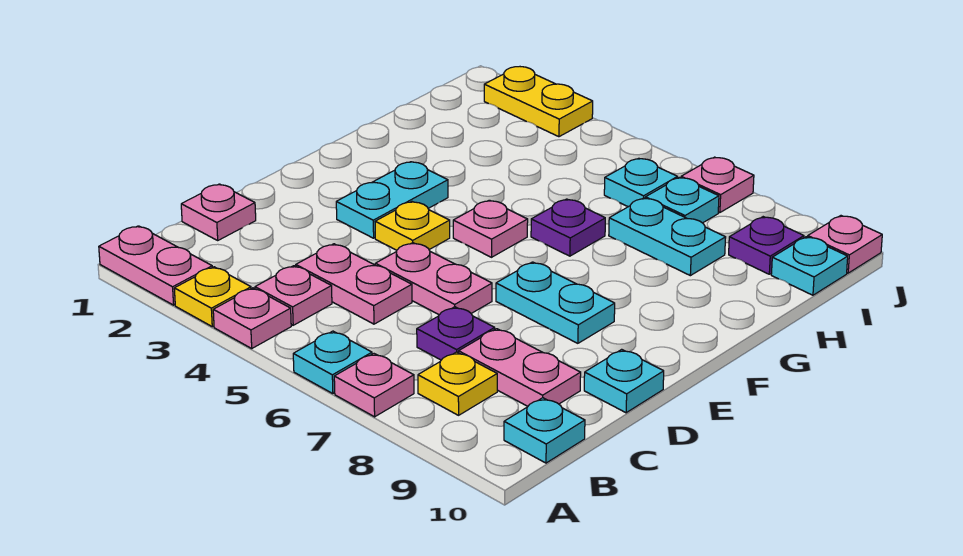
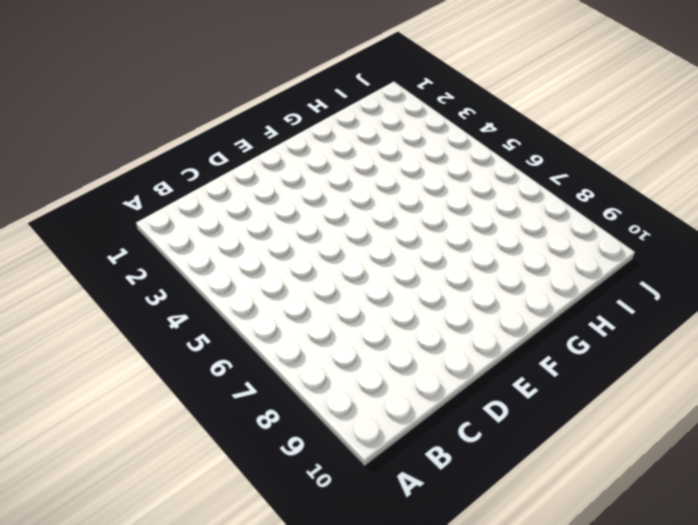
none -> pink 1x2 plate [99,226,212,305]
none -> yellow 1x1 plate [174,267,251,327]
none -> pink 1x1 plate [213,288,291,348]

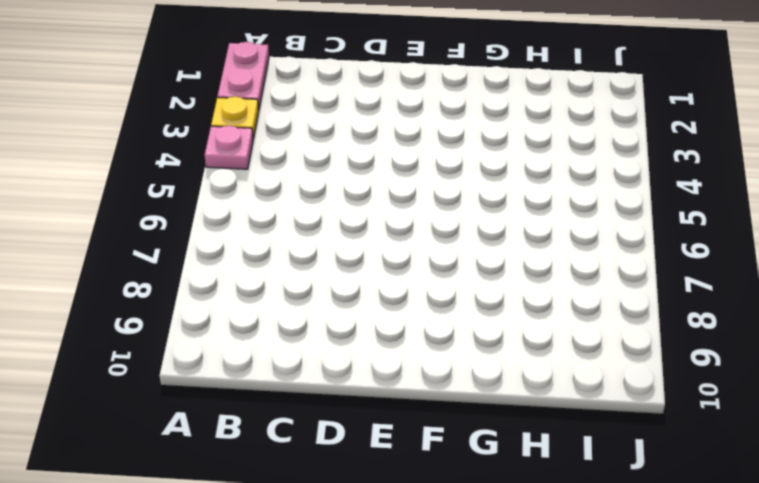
none -> cyan 1x1 plate [293,331,372,394]
none -> pink 1x1 plate [334,354,414,417]
none -> pink 1x1 plate [255,266,332,325]

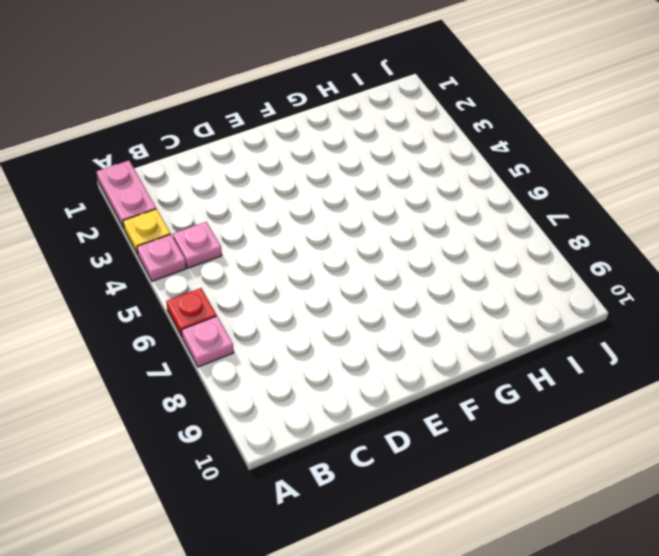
red 1x1 plate [166,288,217,337] -> cyan 1x1 plate [293,331,372,394]
none -> yellow 1x1 plate [418,352,497,415]
none -> cyan 1x1 plate [504,398,585,463]
none -> pink 1x1 plate [181,184,256,240]

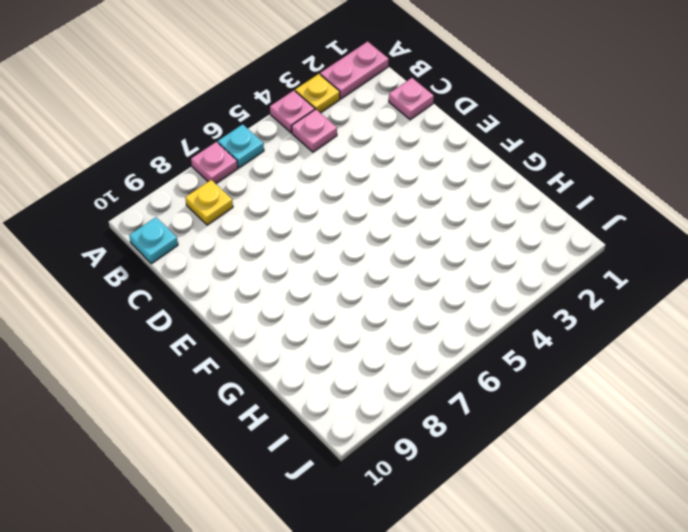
none -> pink 1x2 plate [296,244,412,324]
none -> purple 1x1 plate [417,307,495,360]
none -> pink 1x2 plate [459,329,581,406]

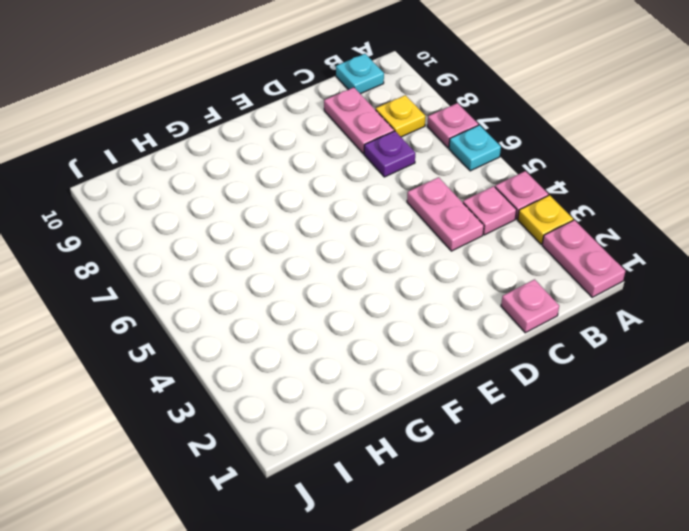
none -> pink 1x2 plate [375,243,492,315]
none -> cyan 1x1 plate [584,349,664,413]
none -> cyan 1x2 plate [336,162,448,238]

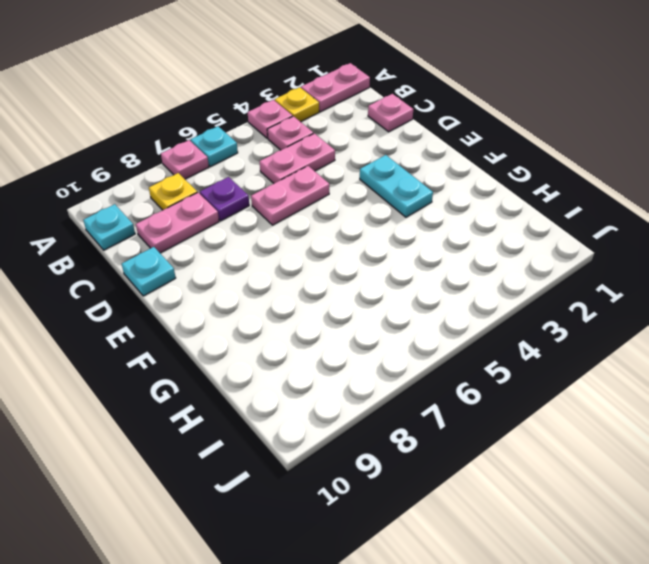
none -> yellow 1x1 plate [375,201,450,250]
none -> cyan 1x2 plate [496,262,615,343]
none -> pink 1x1 plate [453,200,528,257]

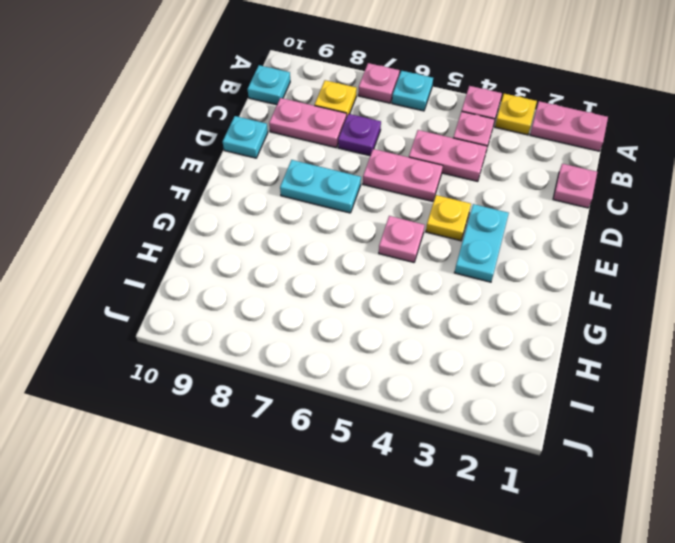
none -> purple 1x1 plate [531,199,605,256]
none -> cyan 1x2 plate [609,198,726,276]
none -> cyan 1x1 plate [604,158,678,207]

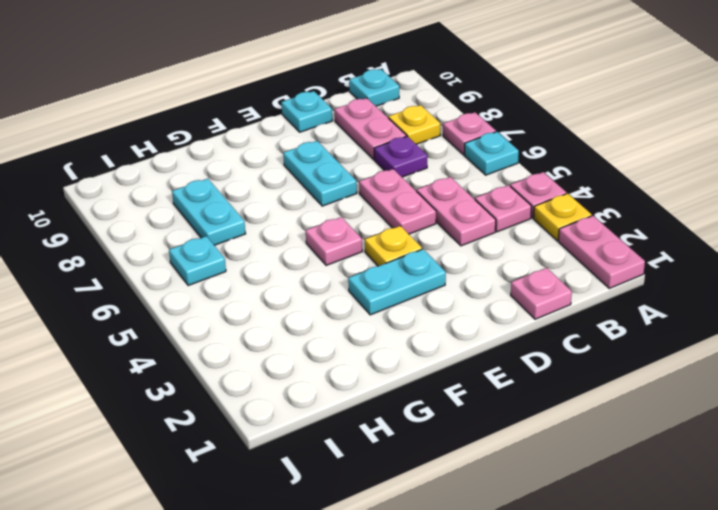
none -> purple 1x1 plate [531,199,605,256]
none -> cyan 1x1 plate [646,177,719,223]
none -> purple 1x1 plate [729,217,804,274]

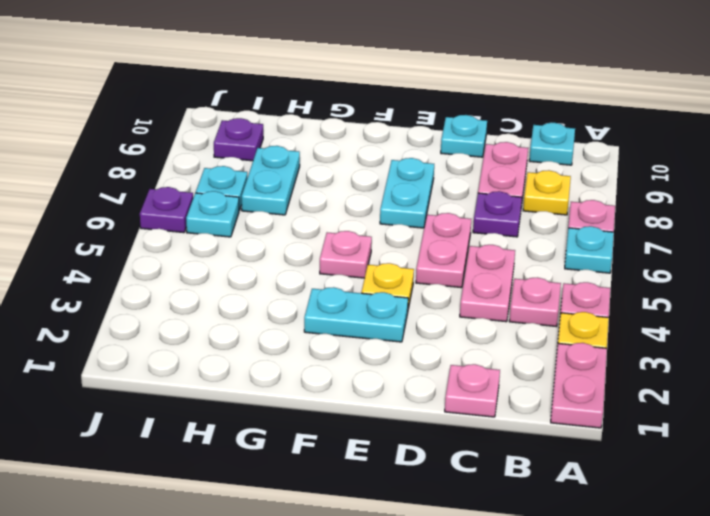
purple 1x1 plate [140,187,193,233] -> purple 1x1 plate moved to [531,199,605,256]
none -> cyan 1x1 plate [771,237,848,295]
none -> yellow 1x2 plate [484,67,593,137]
none -> pink 1x1 plate [681,157,754,213]

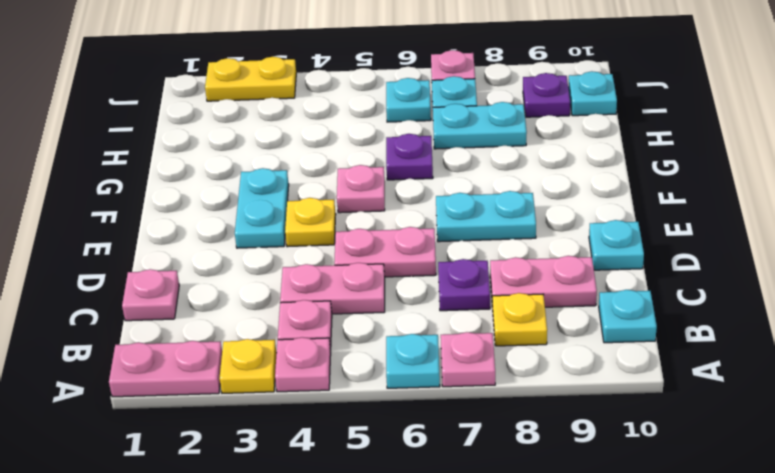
none -> pink 1x1 plate [808,216,882,273]

